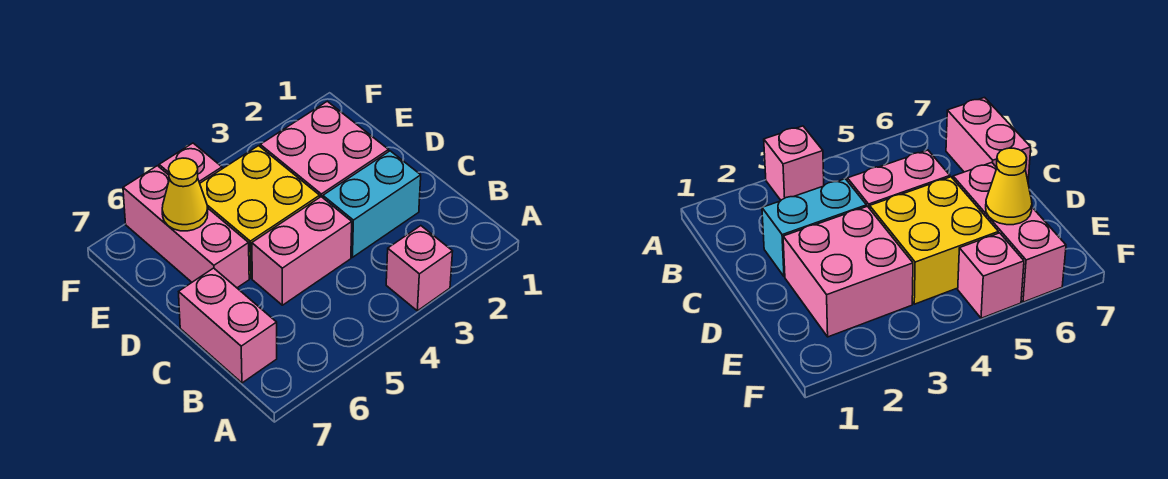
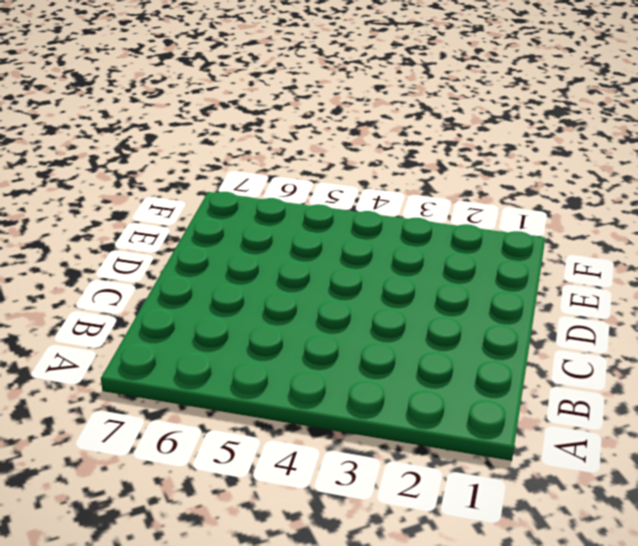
none -> pink 1x1 brick [386,226,453,311]
none -> pink 1x2 brick [179,268,277,383]

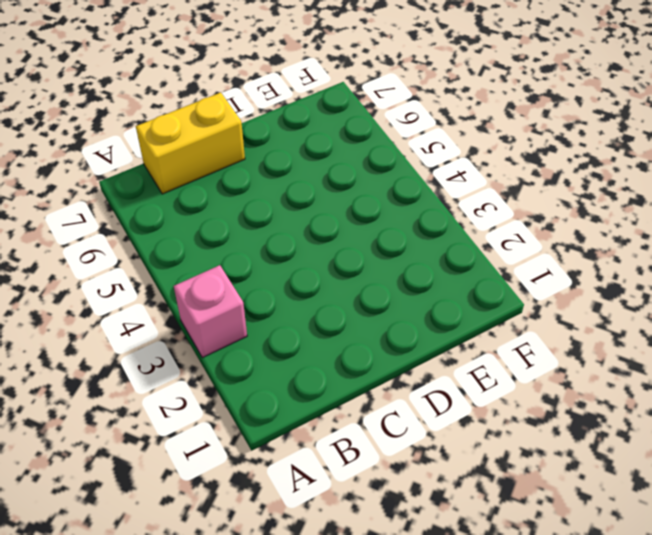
yellow 1x2 brick [136,92,245,194] -> pink 1x2 brick [179,268,277,383]
none -> cyan 1x2 brick [323,151,421,257]
none -> pink 1x2 brick [252,197,352,305]

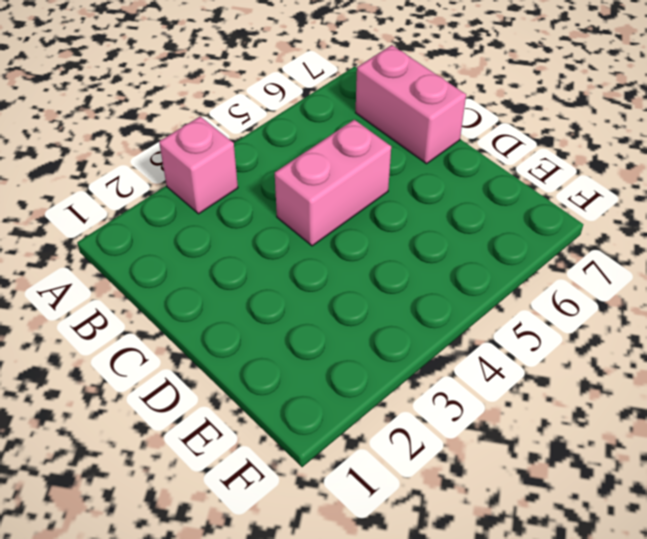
none -> cyan 1x2 brick [323,151,421,257]
none -> pink 2x2 brick [260,101,389,198]

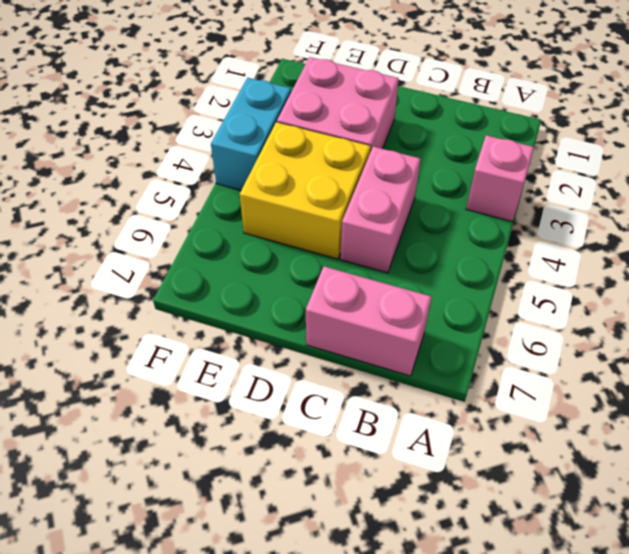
cyan 1x2 brick [211,78,291,190] -> cyan 1x2 brick moved to [323,151,421,257]
none -> pink 1x3 brick [123,166,249,288]
none -> pink 1x1 brick [159,143,222,183]

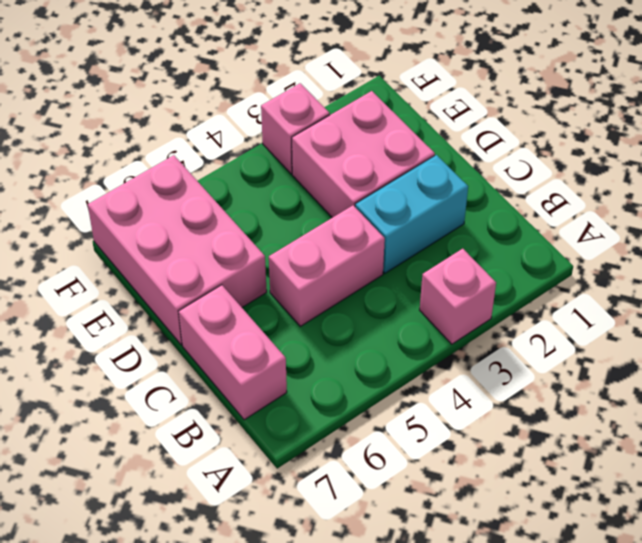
pink 2x3 brick [88,155,267,345] -> pink 1x3 brick [123,166,249,288]
pink 1x1 brick [261,83,330,174] -> pink 1x1 brick moved to [159,143,222,183]
none -> yellow 2x2 brick [200,146,320,278]
none -> yellow 1x1 cone [162,158,208,231]

